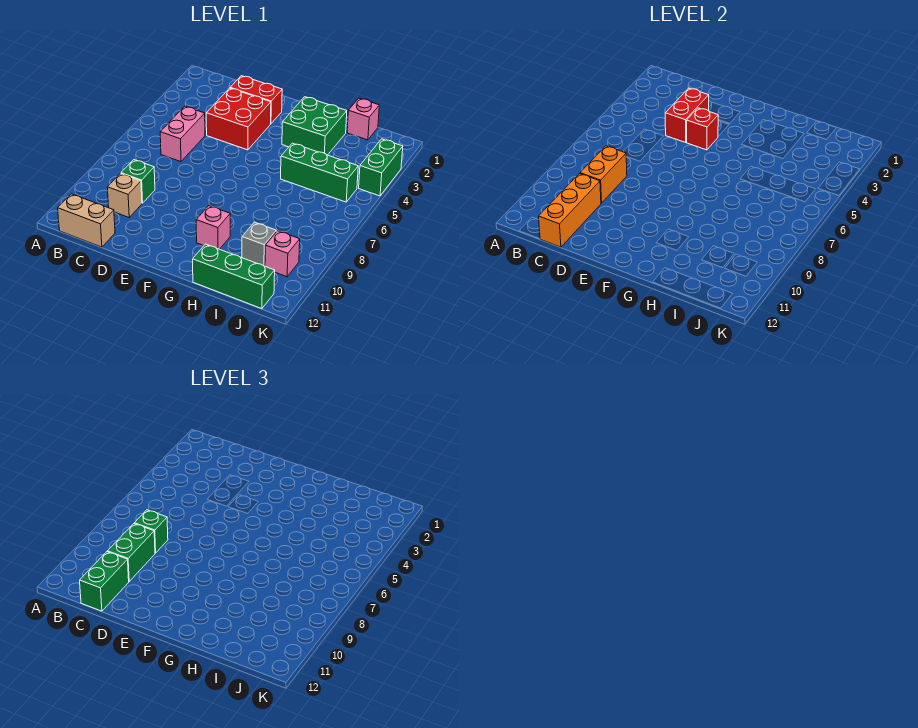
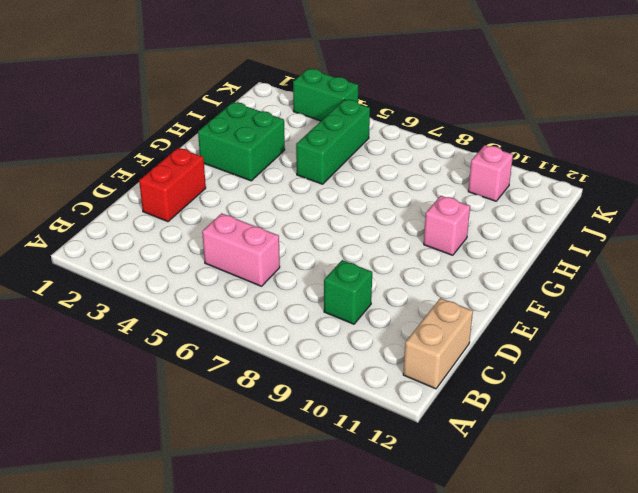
none -> tan 1x1 brick [107,174,142,217]
none -> red 2x2 brick [206,88,271,150]
none -> green 1x3 brick [193,244,275,309]

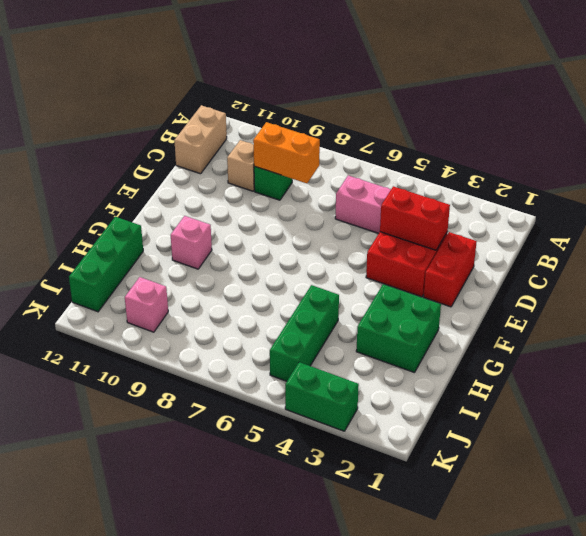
none -> pink 1x1 brick [347,98,379,140]
none -> grey 1x1 brick [242,222,276,266]
none -> orange 1x3 brick [539,174,601,247]

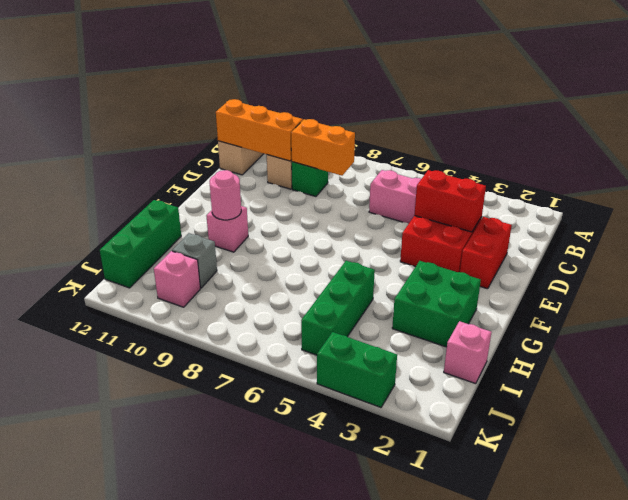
pink 1x1 round brick [210,170,241,220] -> none
none -> red 1x1 brick [686,108,718,150]
none -> green 1x1 brick [134,510,168,553]
none -> green 1x2 brick [107,524,155,581]

